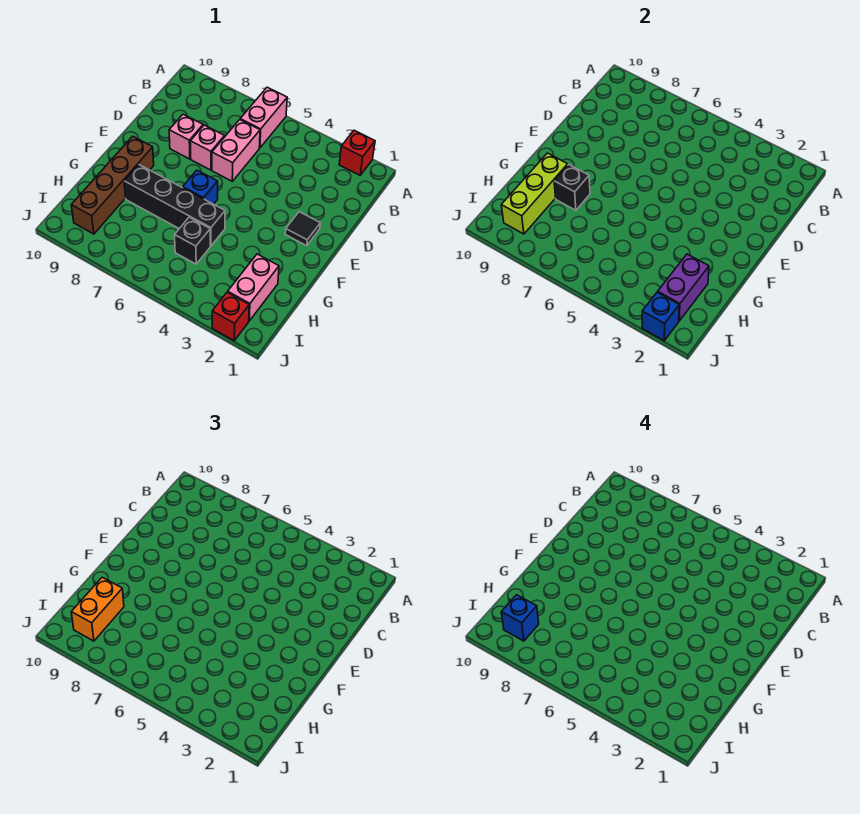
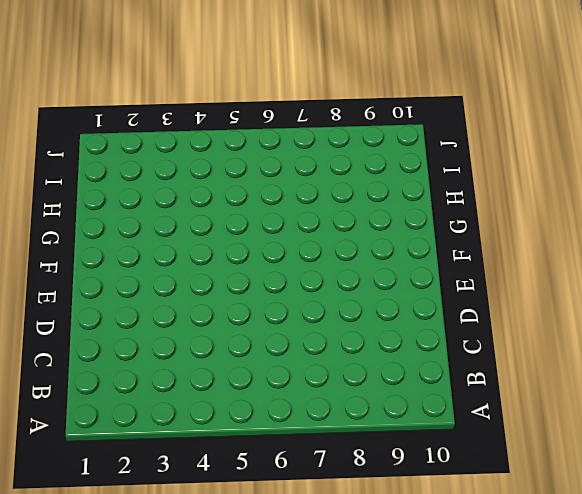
none -> red 1x1 brick [339,130,375,175]
none -> pink 1x2 brick [240,87,287,148]
none -> pink 1x2 brick [212,120,260,181]

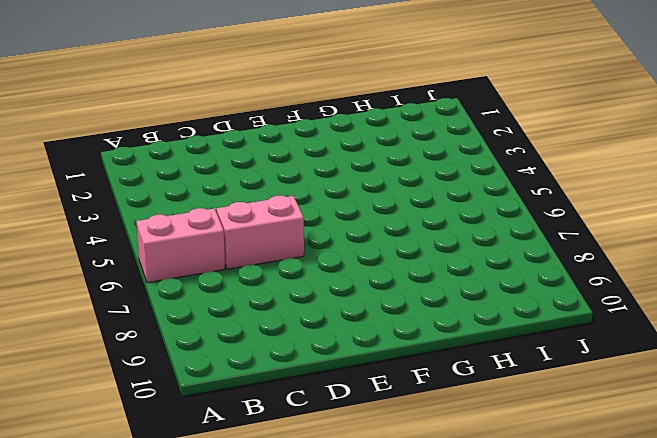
none -> red 1x1 brick [339,130,375,175]
none -> pink 1x1 brick [190,125,225,170]
none -> pink 1x1 brick [169,114,203,159]

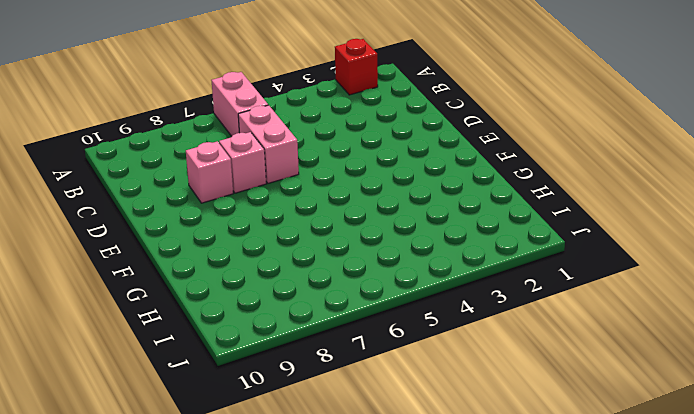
none -> black 1x1 tile [285,212,320,246]
none -> blue 1x1 brick [183,170,218,204]
none -> brown 1x4 brick [71,136,154,234]

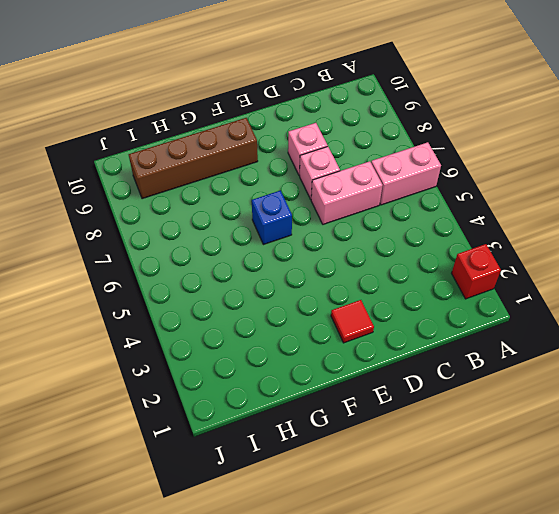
red 1x1 tile [331,300,374,343] -> black 1x1 tile [285,212,320,246]
none -> black 1x4 brick [124,165,225,246]
none -> pink 1x2 brick [228,254,279,321]
none -> black 1x1 brick [175,217,210,264]

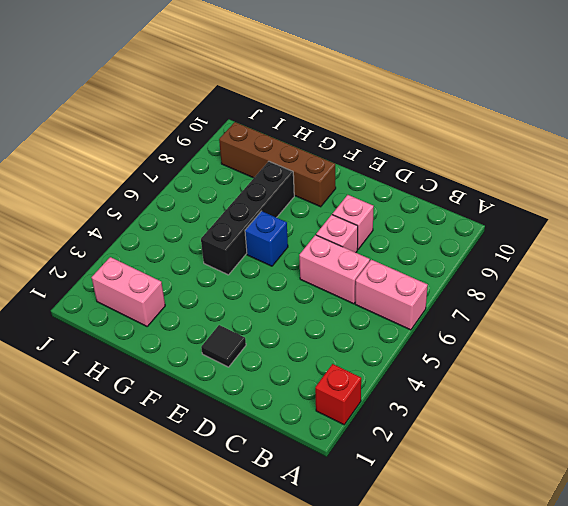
none -> black 1x1 brick [175,217,210,264]
none -> red 1x1 brick [212,292,249,341]
none -> black 1x1 brick [554,165,590,210]

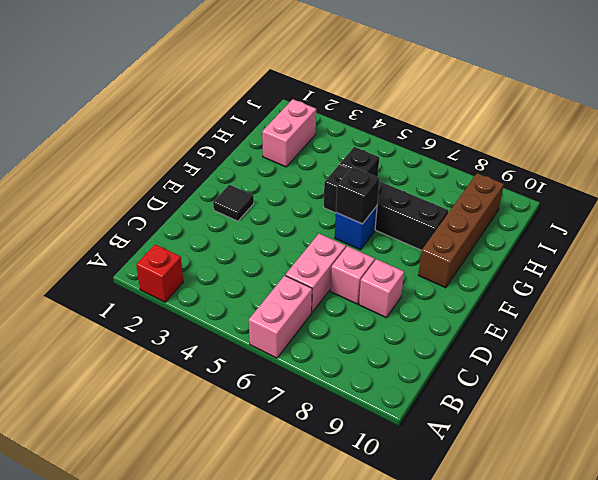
black 1x1 brick [336,167,380,224] -> black 1x1 brick moved to [554,165,590,210]
none -> red 1x1 brick [212,292,249,341]
none -> lime 1x3 brick [501,153,568,234]
none -> purple 1x2 brick [658,254,709,321]

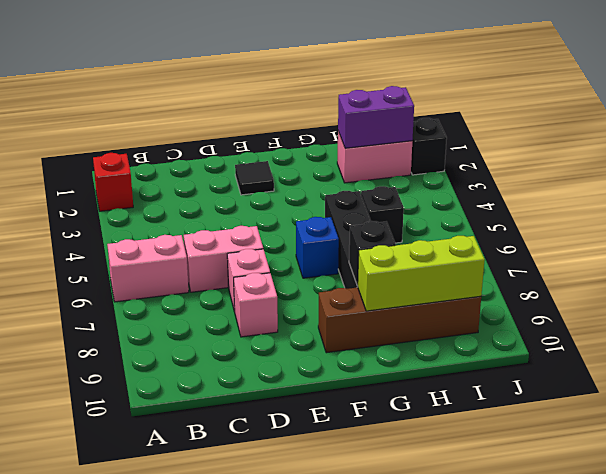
black 1x1 brick [411,118,447,175] -> red 1x1 brick [212,292,249,341]
none -> blue 1x1 brick [642,292,679,341]
none -> orange 1x2 brick [71,577,124,641]
none -> blue 1x1 brick [501,595,539,641]

